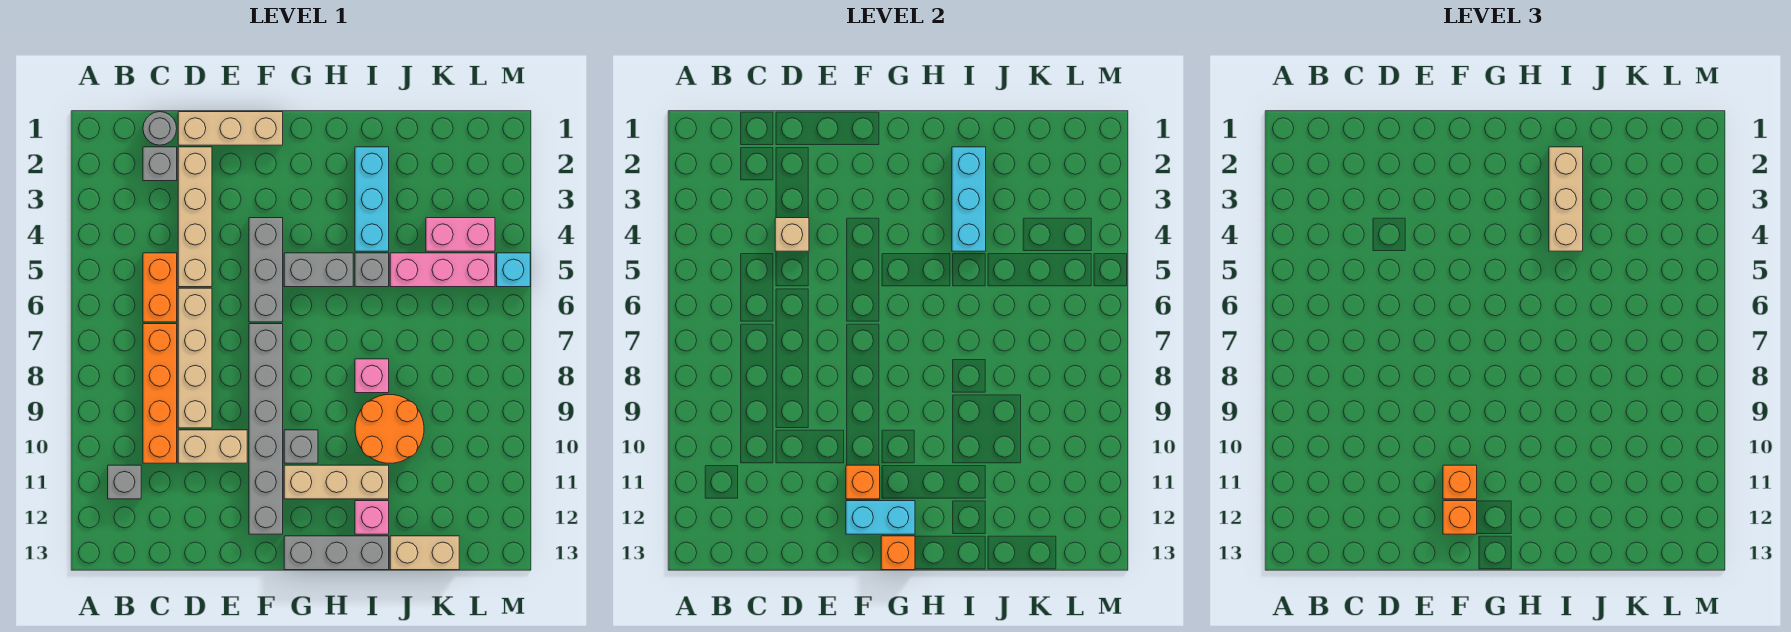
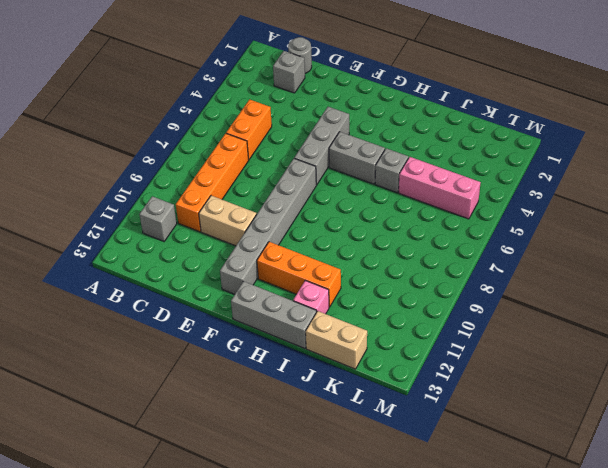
orange 1x3 brick [257,242,341,307] -> tan 1x3 brick [284,465,389,499]
none -> tan 1x3 brick [178,112,283,145]
none -> tan 1x4 brick [178,147,212,287]
none -> tan 1x4 brick [178,288,212,428]
none -> grey 1x1 brick [284,430,318,463]

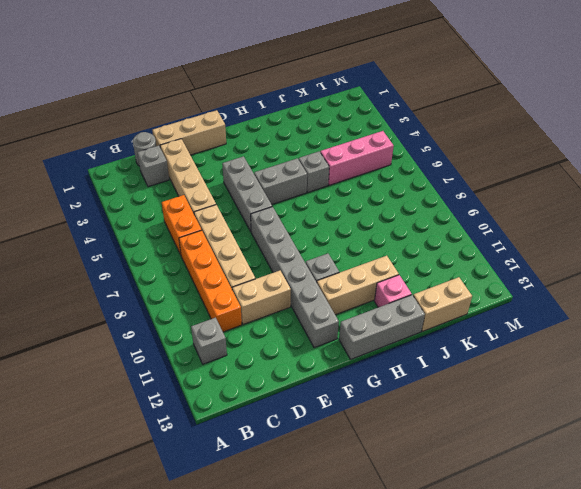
none -> cyan 1x3 brick [355,147,389,251]
none -> pink 1x1 brick [355,359,389,393]
none -> orange 2x2 round brick [355,394,424,463]
none -> pink 1x2 brick [426,218,495,251]

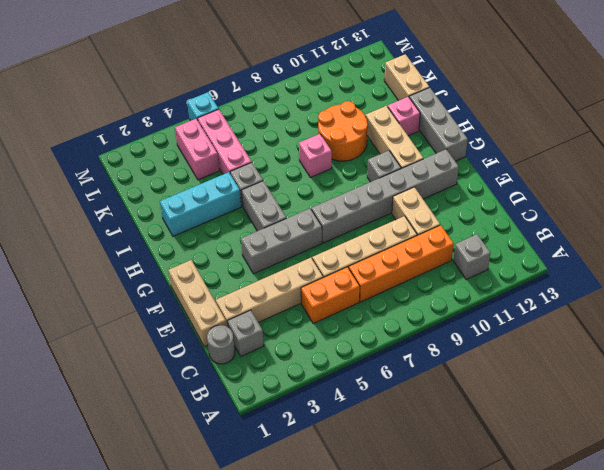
none -> tan 1x1 brick [775,218,809,251]
none -> orange 1x1 brick [846,465,880,499]
none -> cyan 1x2 brick [846,501,915,534]
none -> orange 1x1 brick [881,536,915,570]

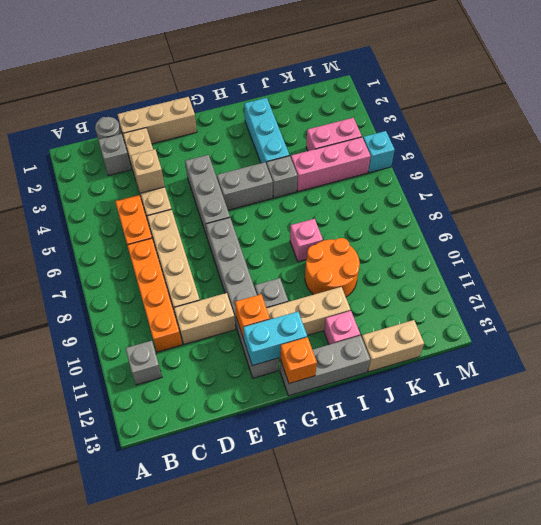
none -> cyan 1x3 brick [952,147,986,251]
none -> orange 1x1 brick [1443,465,1477,499]
none -> orange 1x1 brick [1443,501,1477,534]
none -> tan 1x3 brick [1549,147,1583,251]

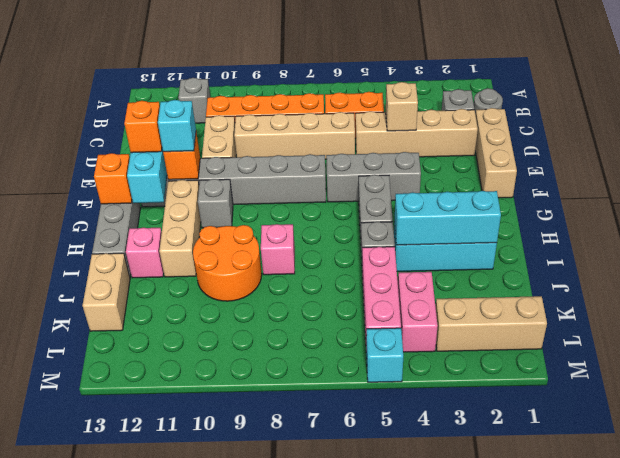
cyan 1x1 brick [158,100,196,152] -> orange 1x1 brick [1443,465,1477,499]
tan 1x3 brick [436,296,547,351] -> tan 1x3 brick moved to [1549,147,1583,251]

